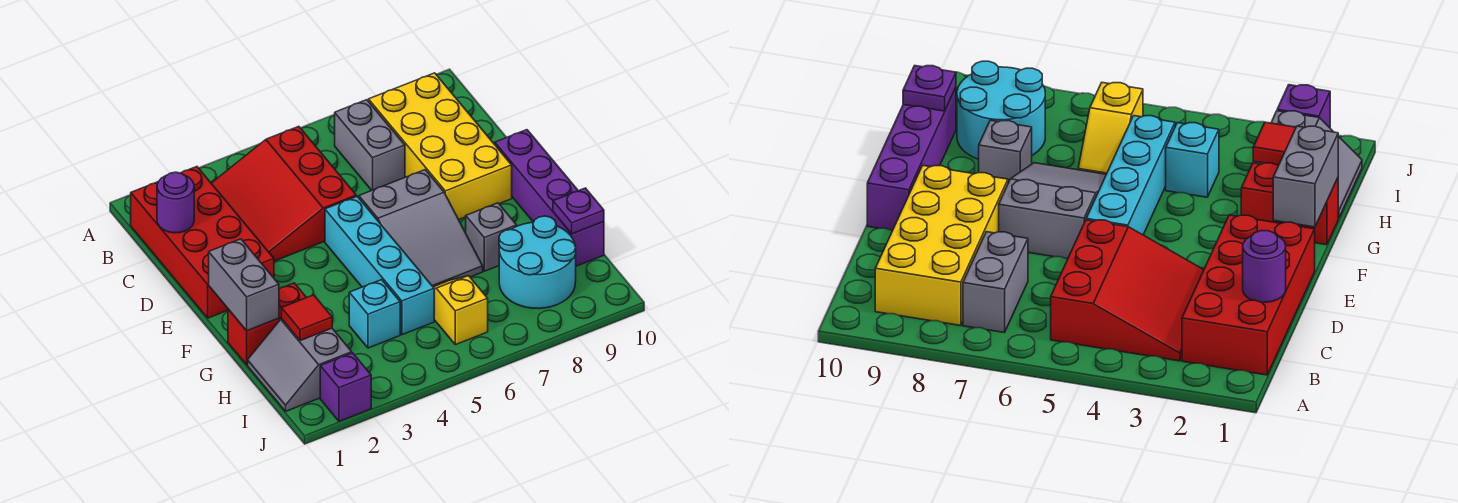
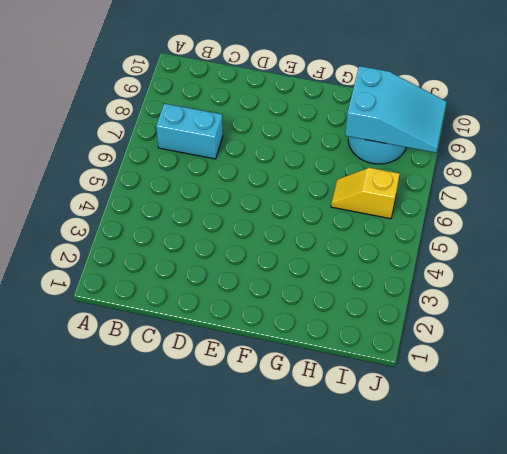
cyan 1x2 brick [156,104,223,159] -> grey 1x2 brick [335,100,405,190]
cyan 2x3 slope [345,66,446,153] -> none
none -> red 2x4 brick [131,167,274,318]
none -> red 3x3 slope [211,126,356,261]
none -> yellow 2x4 brick [368,73,512,220]

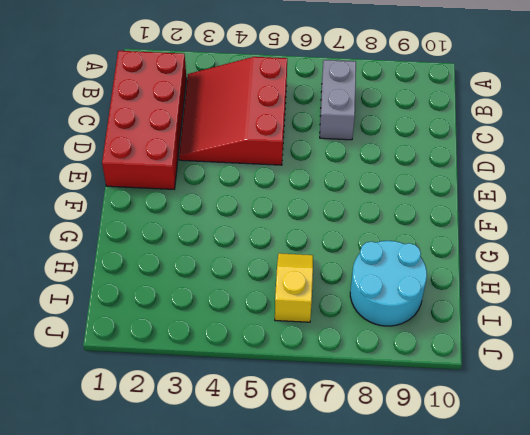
none -> yellow 2x4 brick [368,73,512,220]
none -> cyan 1x4 brick [325,196,434,335]
none -> grey 2x3 slope [359,170,483,287]

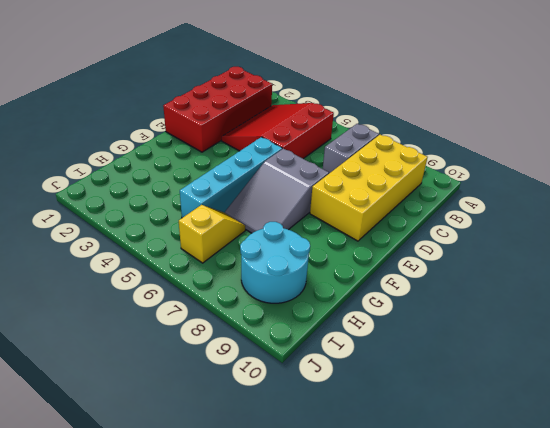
none -> purple 1x4 brick [495,130,604,266]
none -> red 1x2 brick [228,283,307,365]
none -> grey 1x1 brick [466,203,517,271]

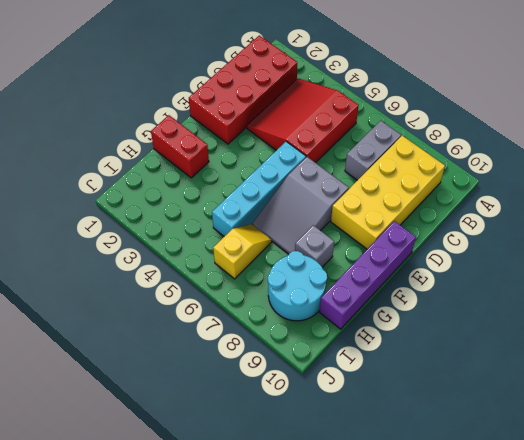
none -> grey 2x2 slope [248,319,352,411]
none -> cyan 1x1 brick [349,280,400,348]
none -> purple 1x1 brick [320,353,371,421]

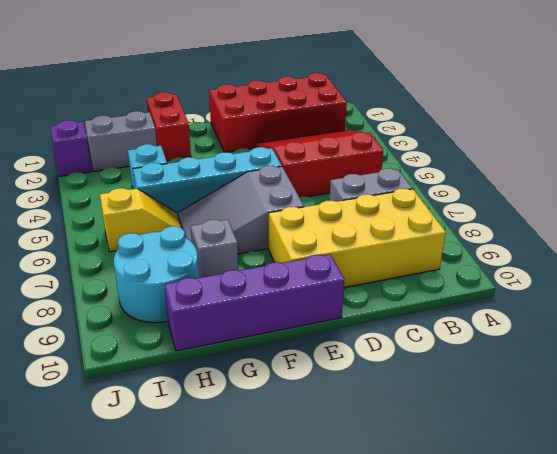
none -> purple 1x1 round brick [157,172,194,233]
none -> grey 1x2 brick [209,239,279,331]
none -> red 1x1 tile [281,295,332,341]

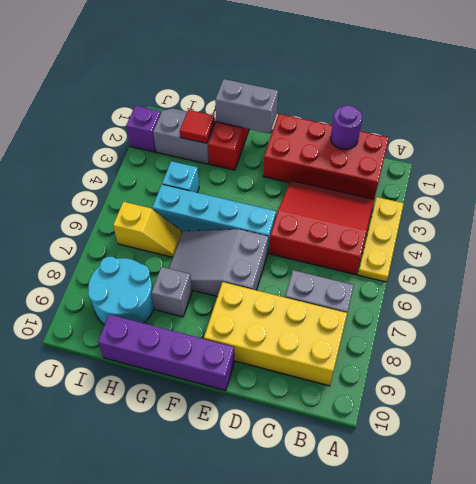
yellow 1x3 plate [358,197,404,282] -> none
none -> purple 1x1 plate [553,188,604,234]

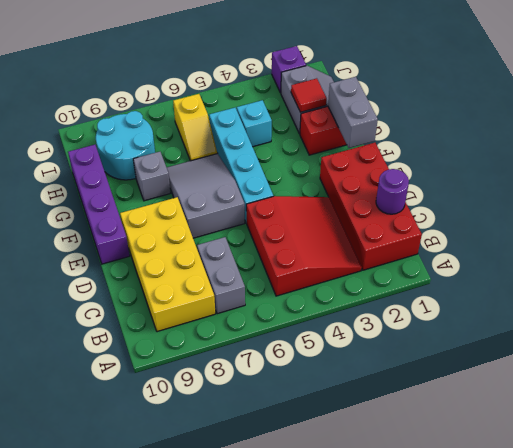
none -> purple 1x1 plate [553,188,604,234]

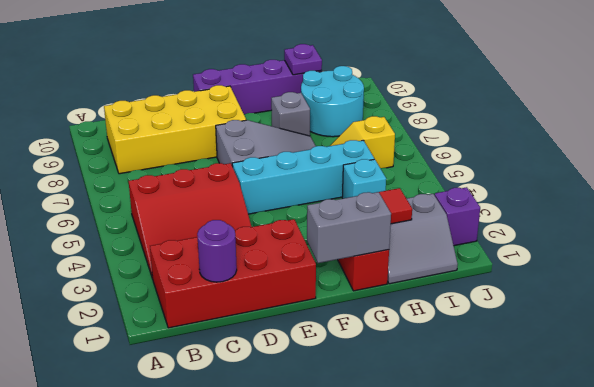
none -> grey 1x2 brick [335,100,405,190]

